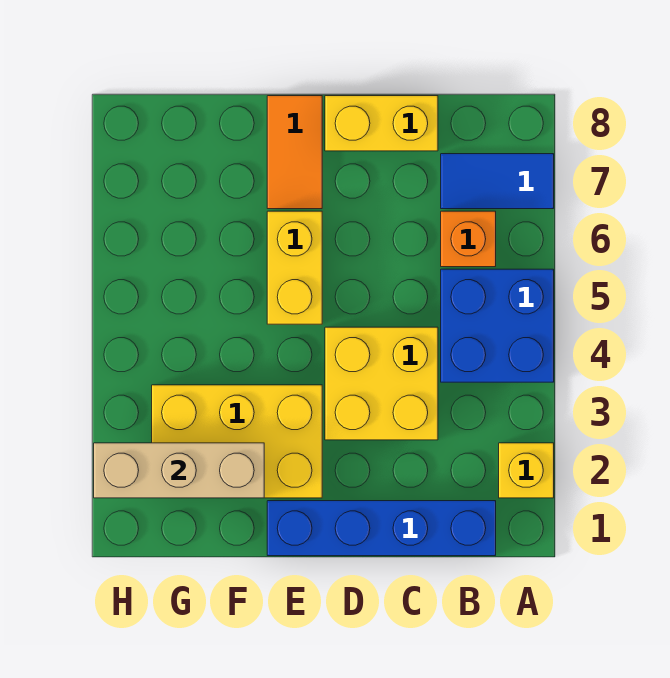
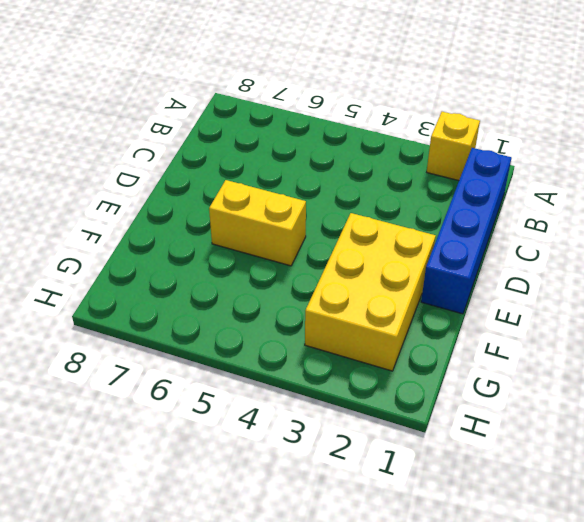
none -> blue 2x2 brick [441,269,554,382]
none -> blue 1x2 tile [441,154,554,209]

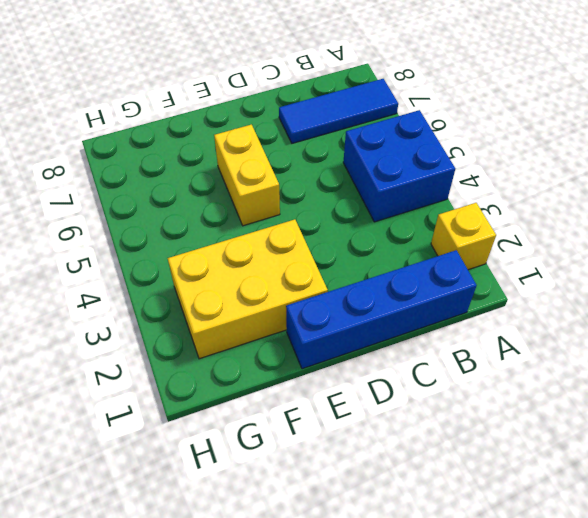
blue 1x3 tile [279,79,398,143] -> blue 1x2 tile [441,154,554,209]
none -> orange 1x1 brick [441,211,496,267]
none -> yellow 2x2 brick [325,327,438,440]

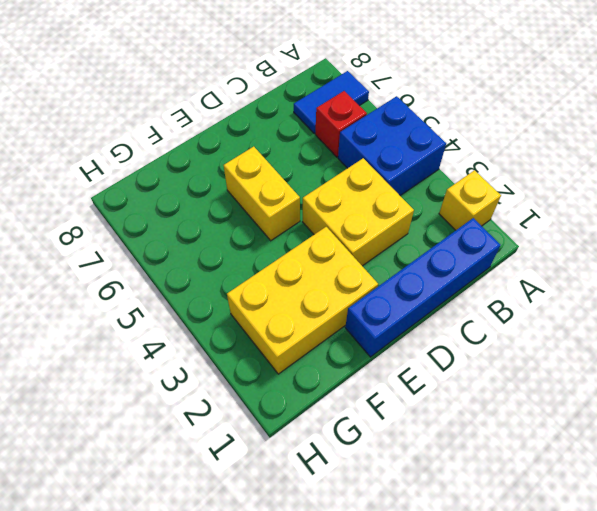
red 1x1 brick [315,91,367,157] -> orange 1x1 brick [441,211,496,267]
none -> yellow 1x2 brick [325,96,438,151]
none -> orange 1x2 tile [267,96,322,209]

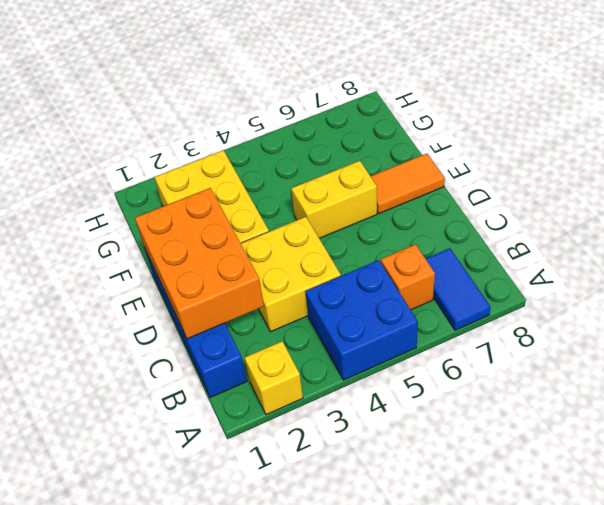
orange 2x3 brick [135,188,264,339] -> none
none -> yellow 1x2 brick [325,96,438,151]
none -> tan 1x3 brick [94,443,264,498]

